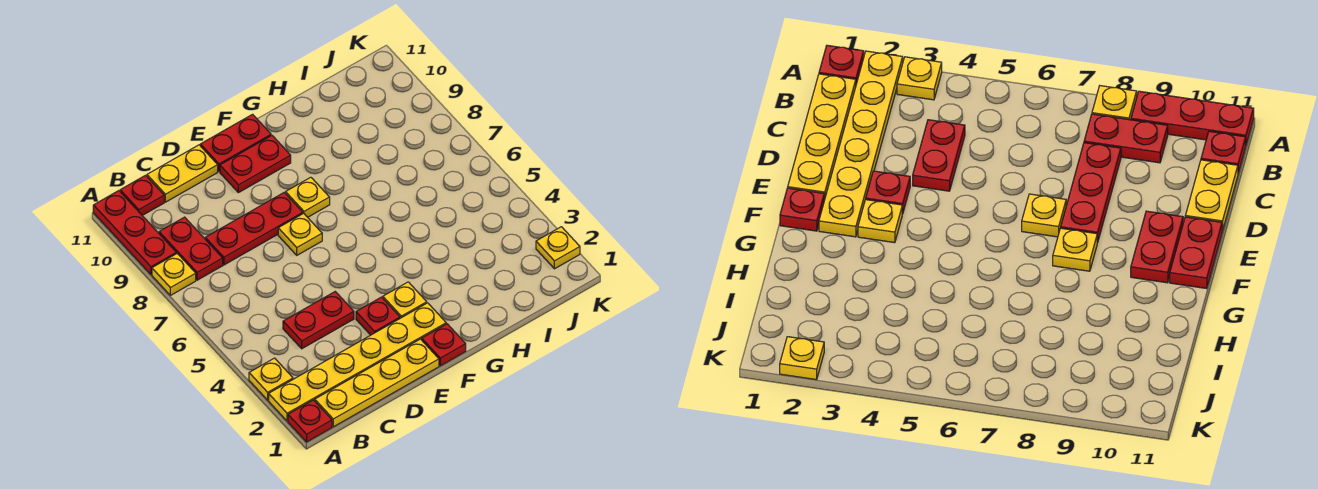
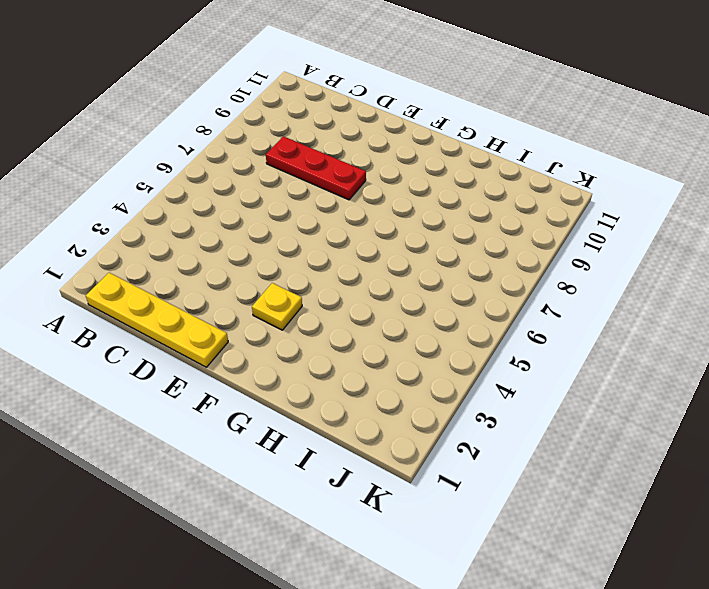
none -> red 1x1 plate [288,400,332,442]
none -> yellow 1x6 plate [269,303,446,421]
none -> yellow 1x1 plate [249,358,293,400]

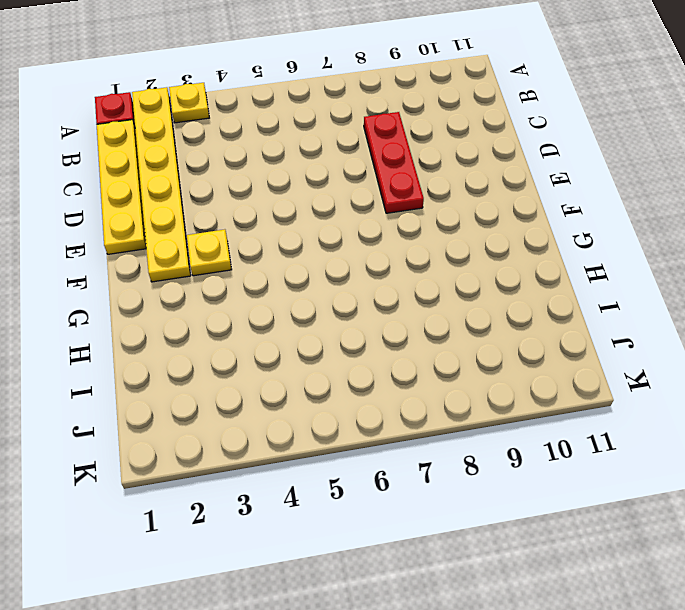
none -> yellow 1x1 plate [152,254,196,295]
none -> red 1x3 plate [93,191,176,274]
none -> red 1x2 plate [159,217,223,280]

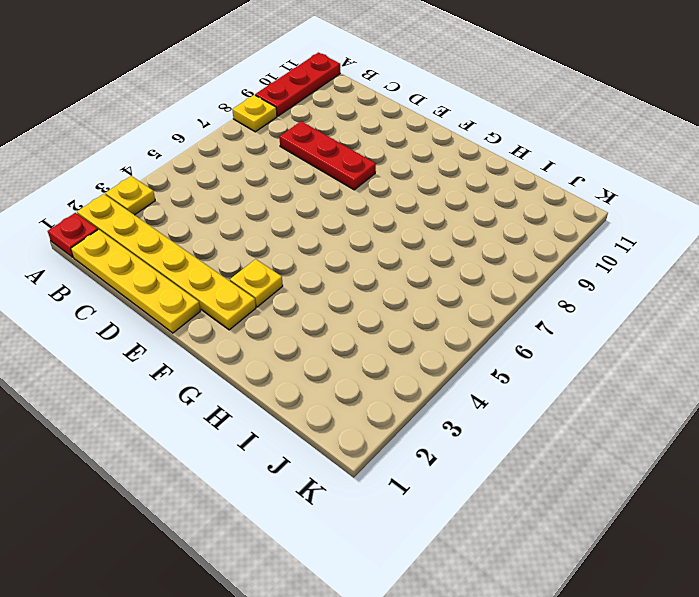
none -> red 1x2 plate [159,217,223,280]
none -> red 1x1 plate [120,175,164,215]
none -> red 1x2 plate [283,292,354,349]

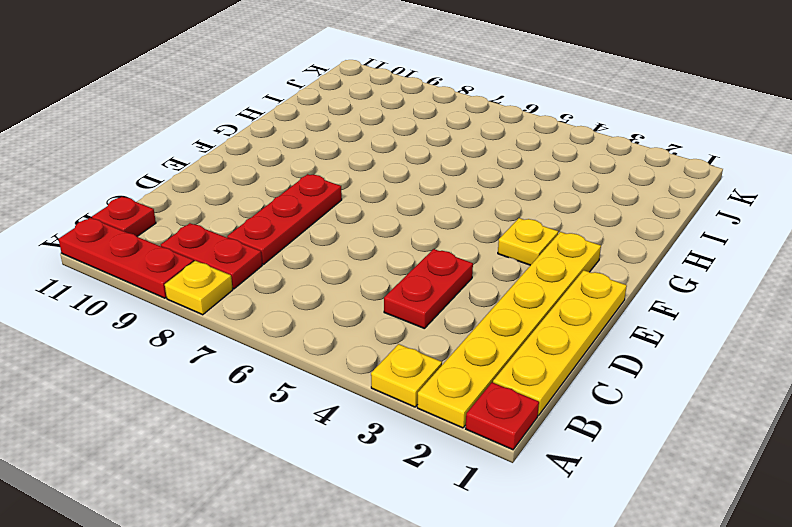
none -> yellow 1x2 plate [147,145,218,202]
none -> red 1x1 plate [356,297,400,335]
none -> yellow 1x1 plate [278,213,322,255]

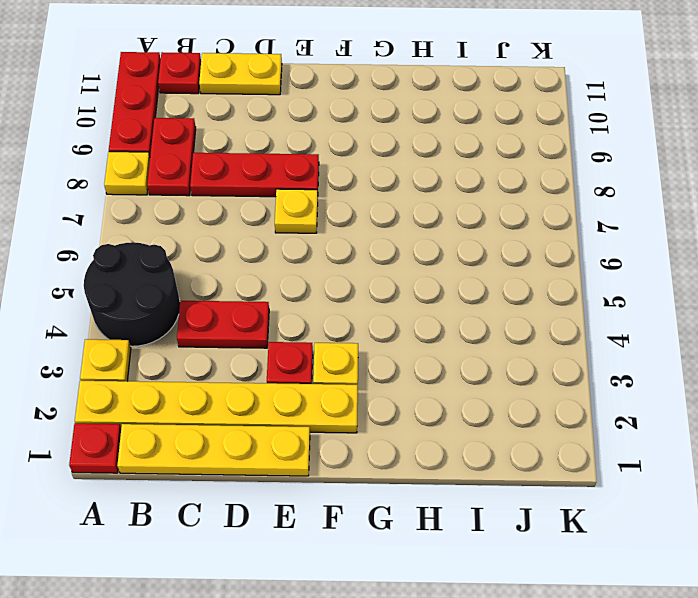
black 2x2 round brick [84,242,180,346] -> none
none -> red 1x2 plate [220,136,291,193]
none -> red 1x2 plate [200,114,271,172]
none -> red 1x1 plate [422,324,466,366]

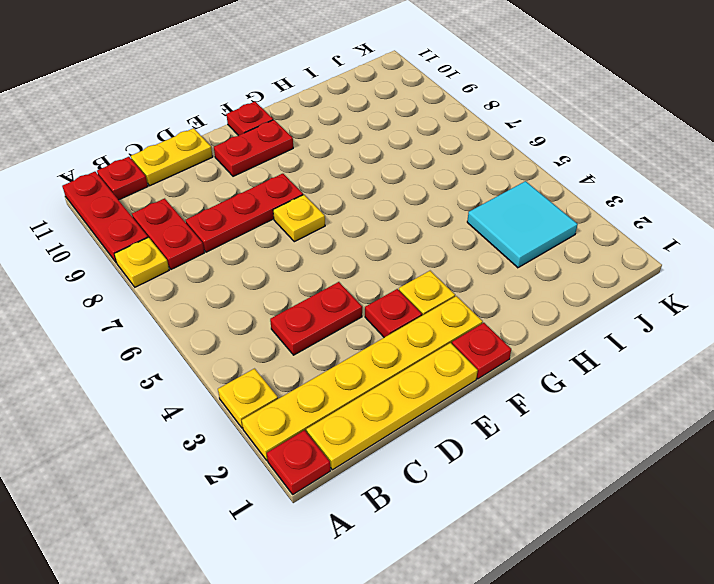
red 1x1 plate [226,102,273,136] -> red 1x2 plate [200,114,271,172]
cyan 2x2 tile [467,181,578,268] -> none
none -> yellow 1x1 plate [286,177,330,217]
none -> yellow 1x1 plate [536,227,580,269]

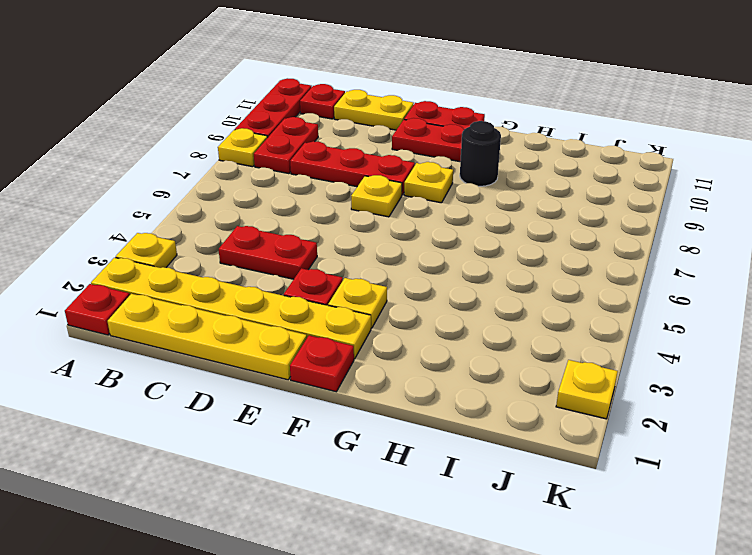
black 1x1 round brick [460,121,501,186] -> none

